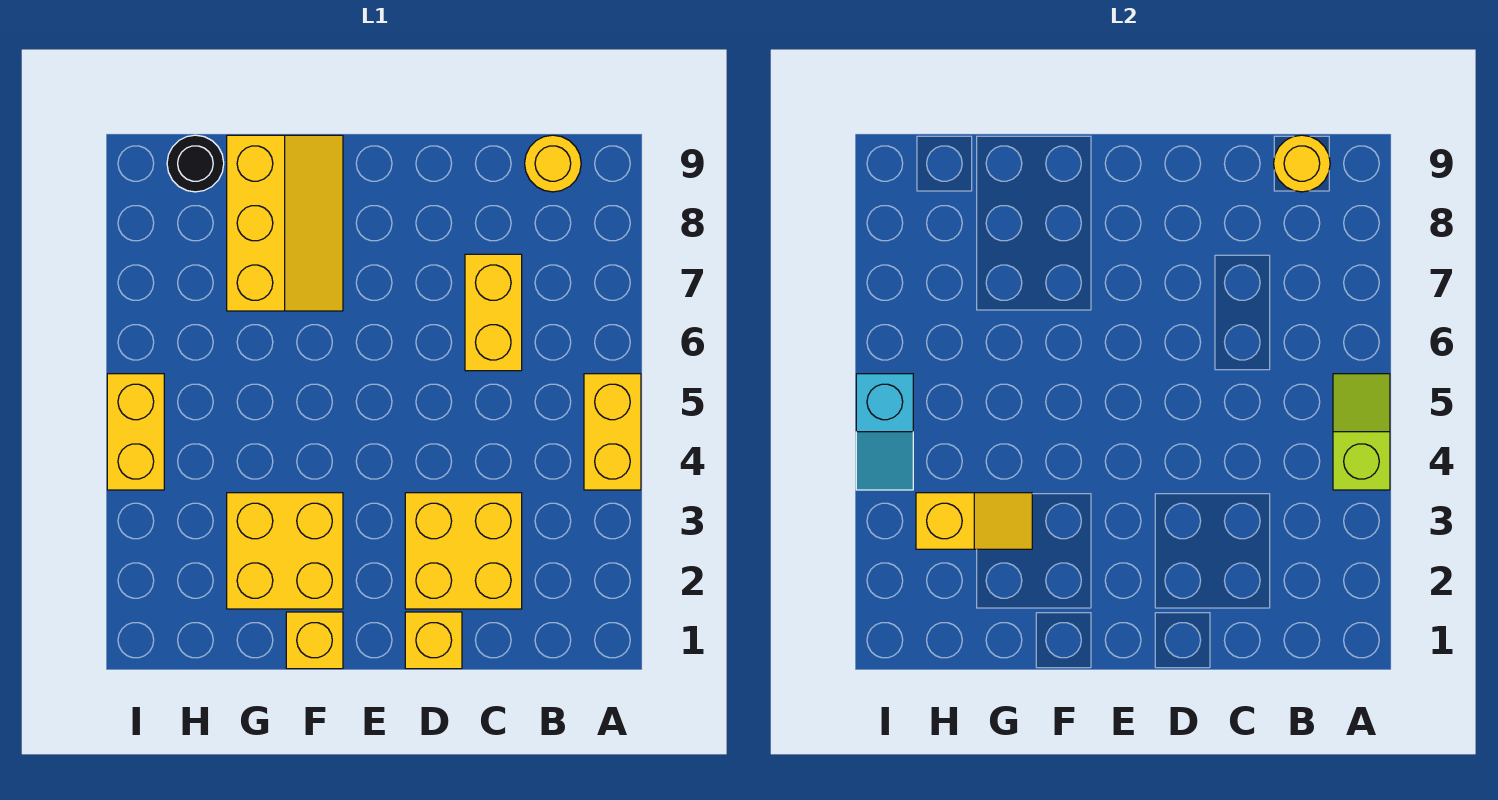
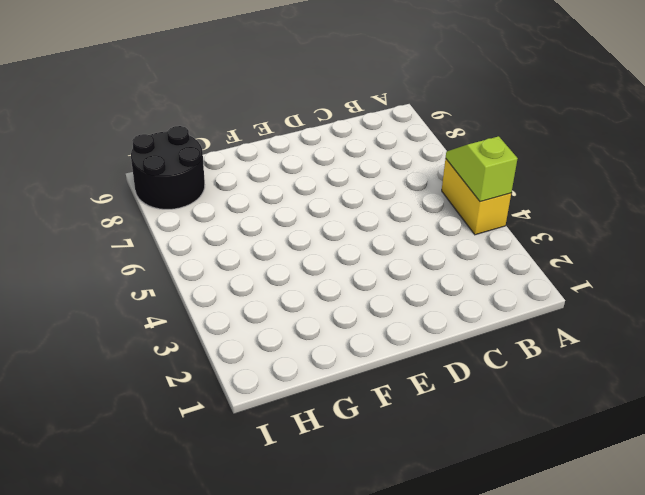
black 2x2 round brick [131,126,205,209] -> black 1x1 round brick [167,135,224,192]
none -> yellow 1x1 round brick [525,135,581,192]
none -> yellow 2x2 brick [405,493,522,609]
none -> yellow 1x2 brick [465,254,522,371]

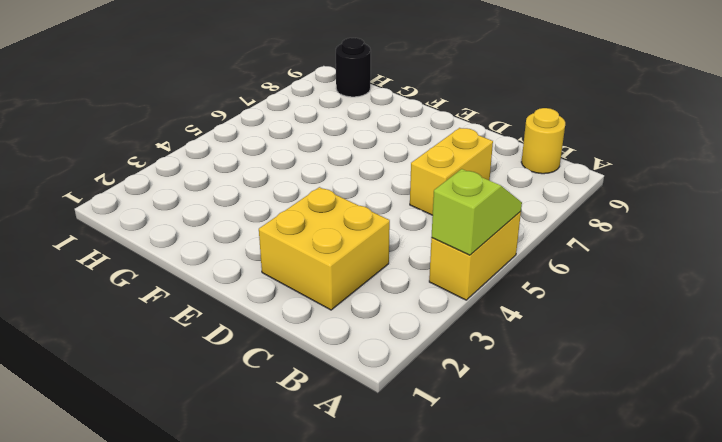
none -> yellow 1x1 brick [405,612,462,669]
none -> yellow 1x1 brick [286,612,343,669]
none -> yellow 2x2 brick [227,493,343,609]

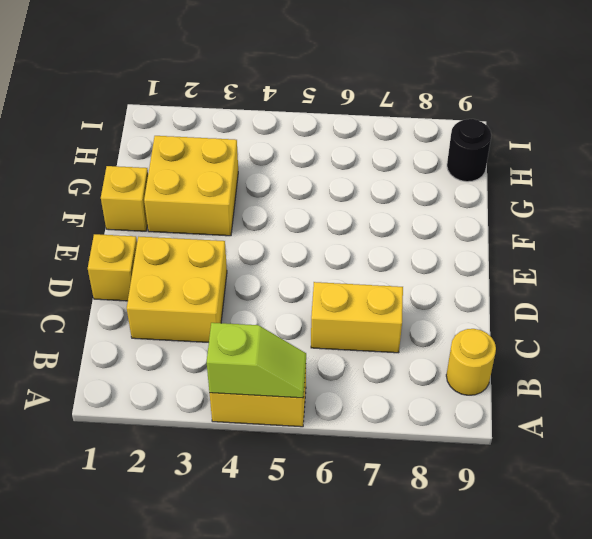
none -> yellow 2x3 slope [227,135,343,311]
none -> yellow 1x2 brick [107,374,164,490]
none -> yellow 1x1 round brick [1274,135,1330,192]

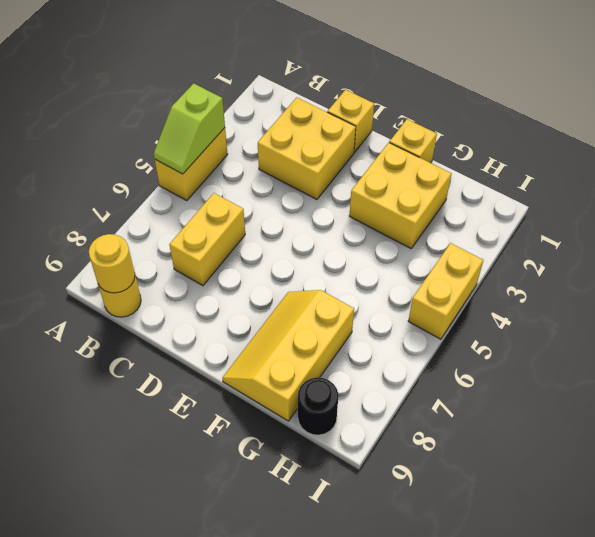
none -> yellow 1x2 slope [916,493,1032,549]
none -> cyan 1x2 slope [856,374,913,490]

